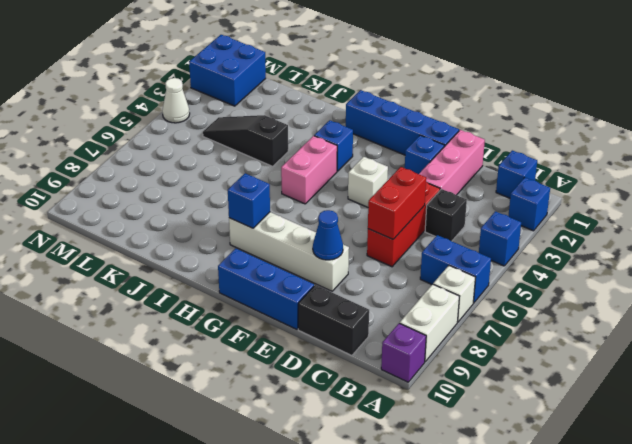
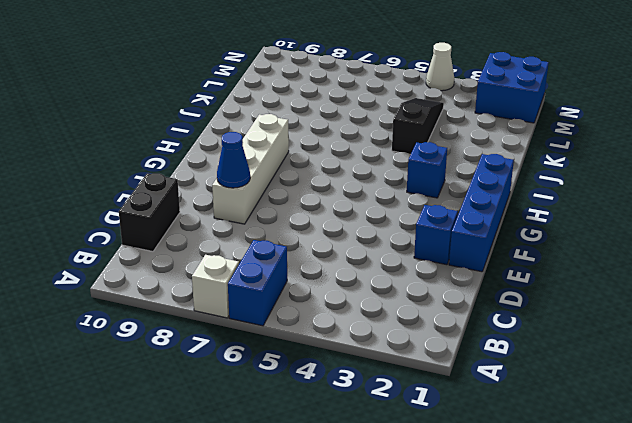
none -> blue 1x1 brick [508,177,550,231]
none -> blue 1x1 brick [479,211,521,266]
none -> white 1x2 brick [400,284,459,362]

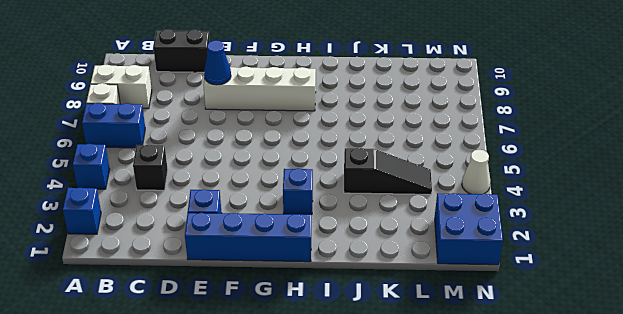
white 1x2 brick [91,65,152,109] -> white 1x2 brick turned to [400,284,459,362]
none -> purple 1x1 brick [381,323,426,382]
none -> blue 1x1 brick [496,150,537,198]
none -> pink 1x3 brick [419,130,485,195]

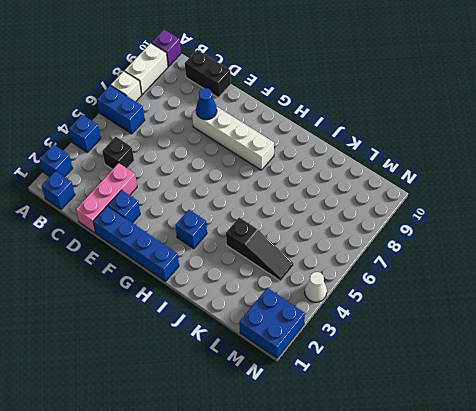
none -> red 1x3 brick [367,182,440,267]
none -> blue 1x3 brick [218,248,314,329]
none -> white 1x1 brick [348,157,388,207]

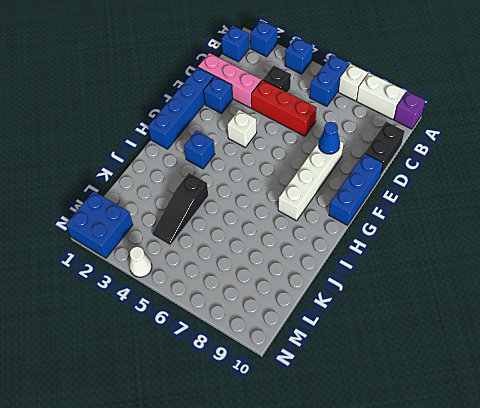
none -> pink 1x2 brick [281,136,337,204]
none -> red 1x2 brick [368,167,426,239]
none -> blue 1x1 brick [228,173,270,228]

